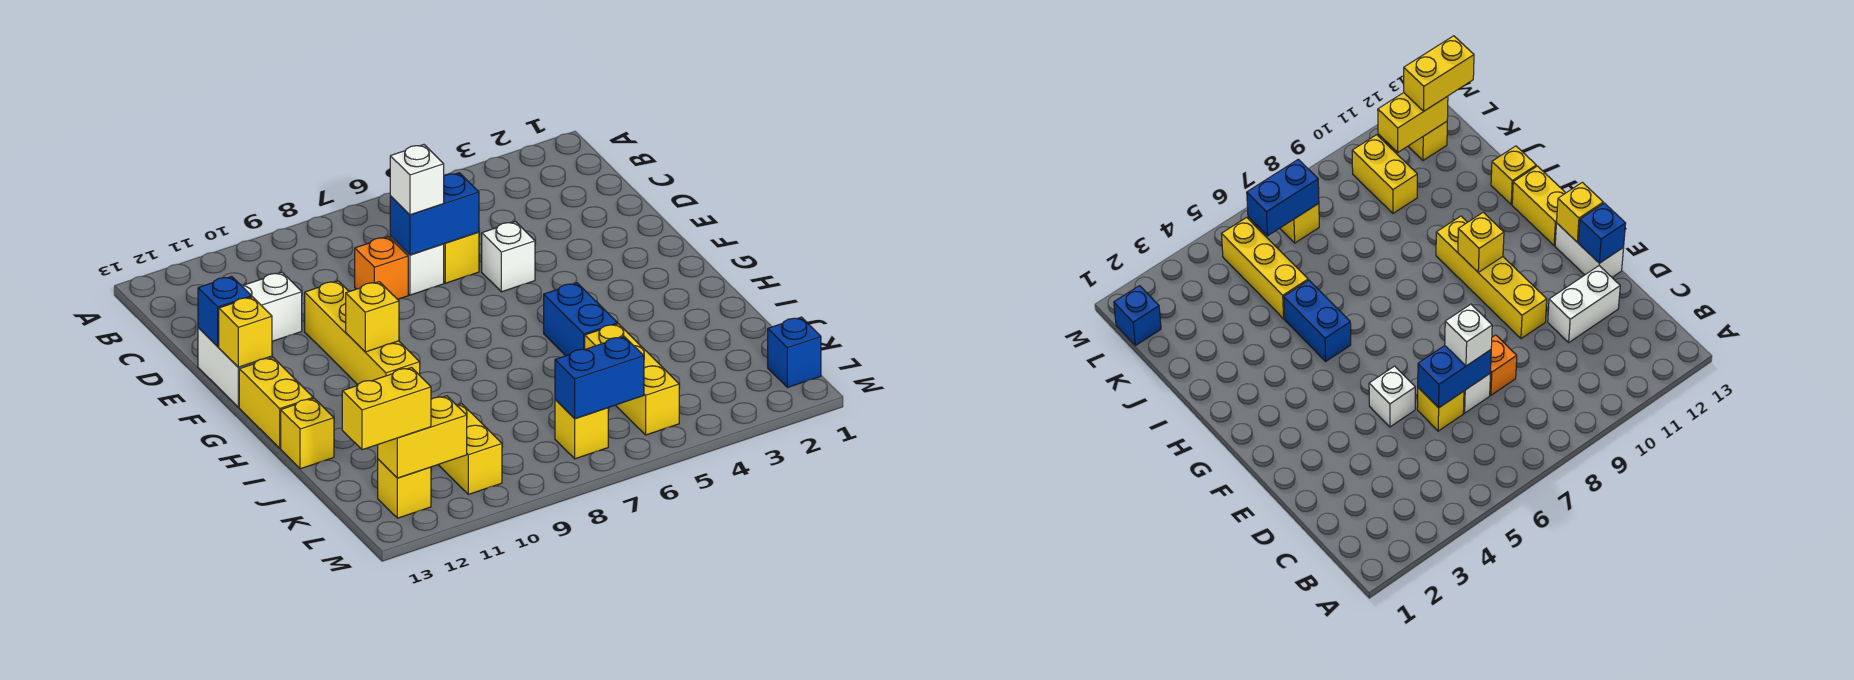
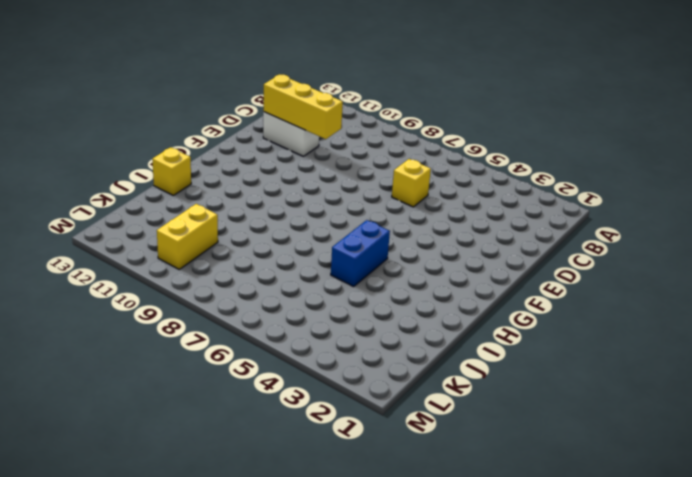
yellow 1x3 brick [263,75,343,139] -> yellow 1x3 brick turned to [585,324,679,435]
none -> white 1x1 brick [390,236,444,295]
none -> orange 1x1 brick [355,237,408,299]
none -> white 1x1 brick [482,222,535,292]

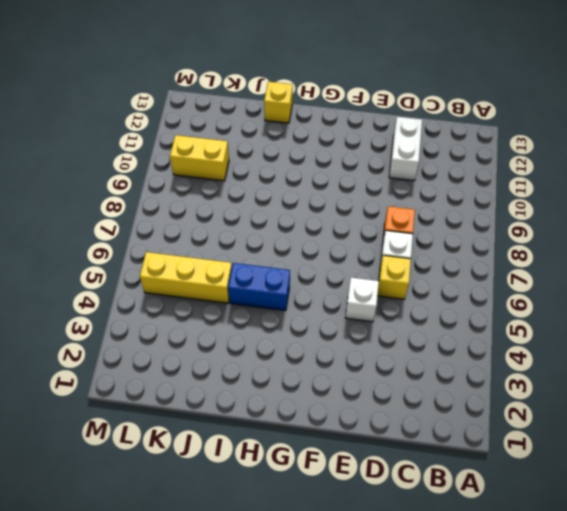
none -> yellow 1x4 brick [305,281,420,385]
none -> white 1x2 brick [198,328,272,407]
none -> yellow 1x2 brick [239,358,313,448]

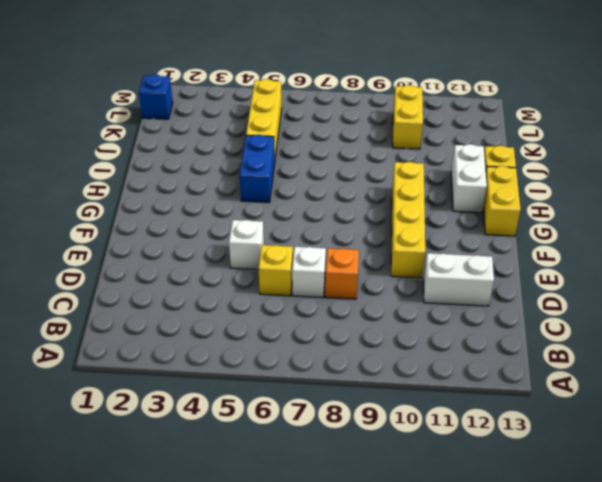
white 1x2 brick [451,144,487,213] -> white 1x2 brick moved to [198,328,272,407]
none -> yellow 1x1 brick [555,400,608,459]
none -> yellow 1x1 brick [378,459,431,518]
none -> blue 1x2 brick [390,173,479,255]

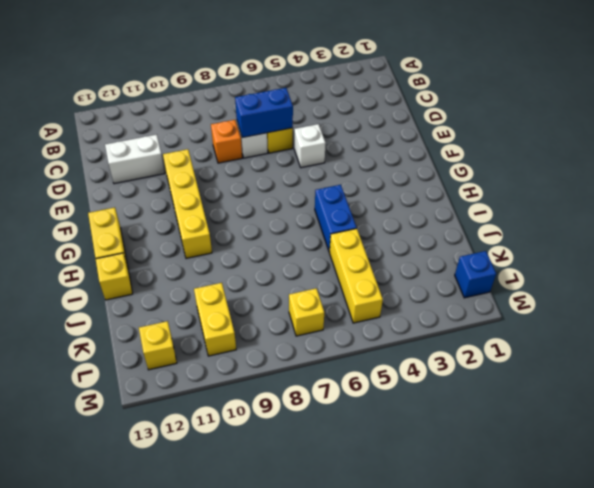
none -> white 1x2 brick [198,328,272,407]
none -> blue 1x1 brick [198,276,252,347]
none -> yellow 1x1 brick [219,297,272,367]

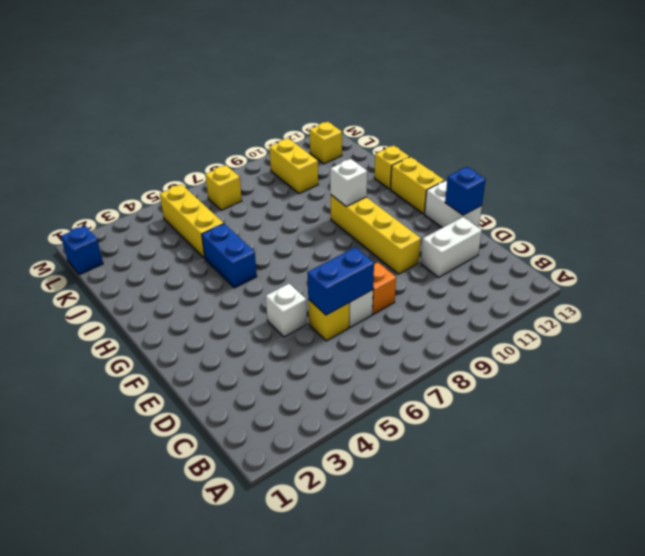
white 1x1 brick [330,159,367,206] -> white 1x1 brick moved to [390,145,444,215]
none -> yellow 1x1 brick [219,297,272,367]
none -> yellow 1x1 brick [346,282,399,352]
none -> blue 1x2 brick [555,337,644,419]

